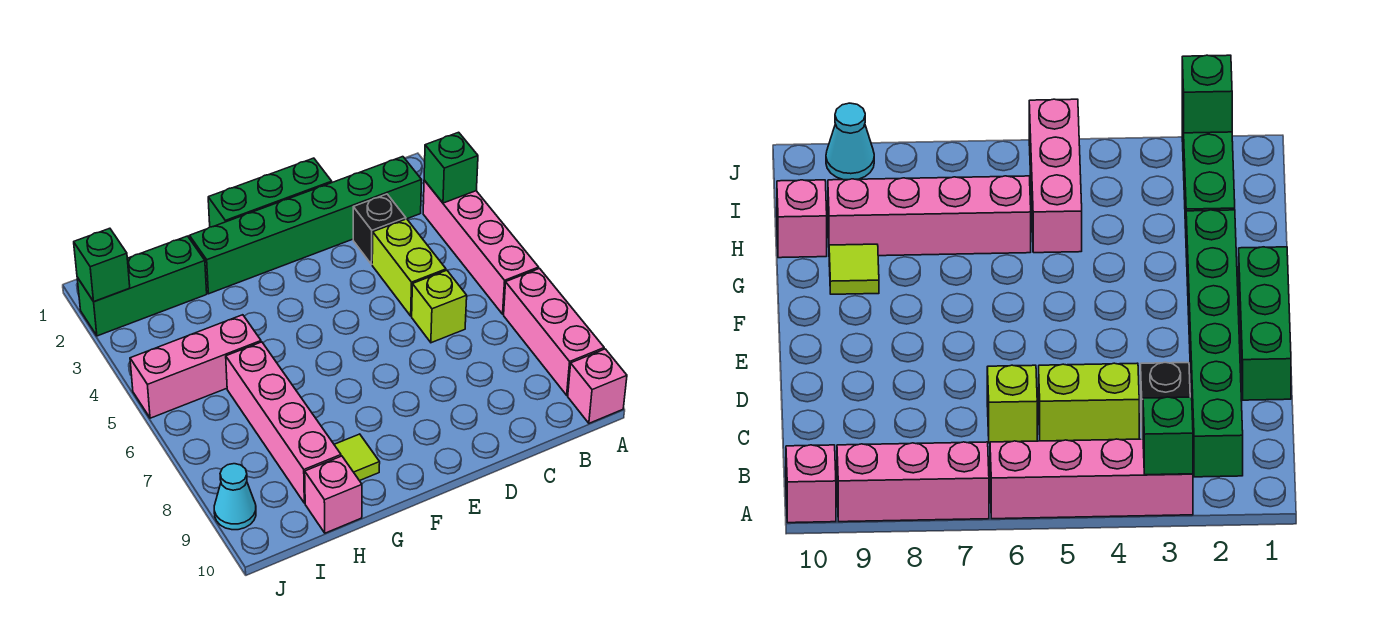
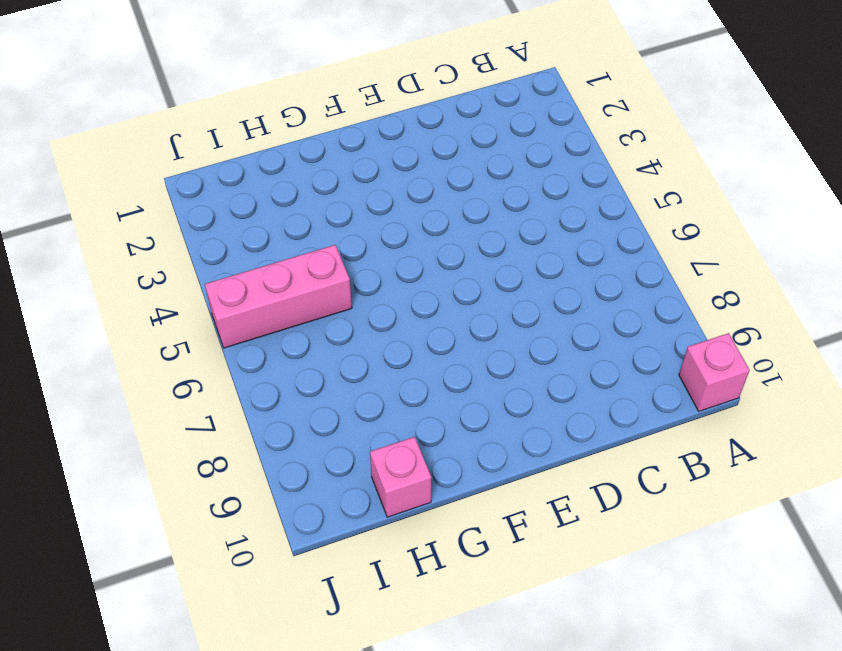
none -> pink 1x4 brick [423,180,539,314]
none -> pink 1x3 brick [504,269,604,395]
none -> green 1x6 brick [190,157,422,294]

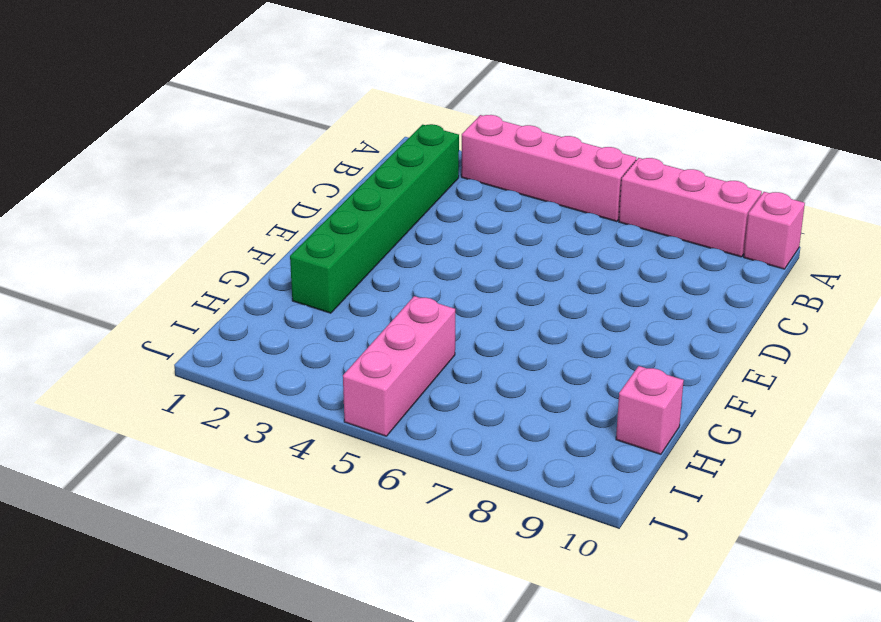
none -> black 1x1 brick [353,194,406,265]
none -> lime 1x2 brick [372,219,446,316]
none -> lime 1x1 brick [412,270,467,343]

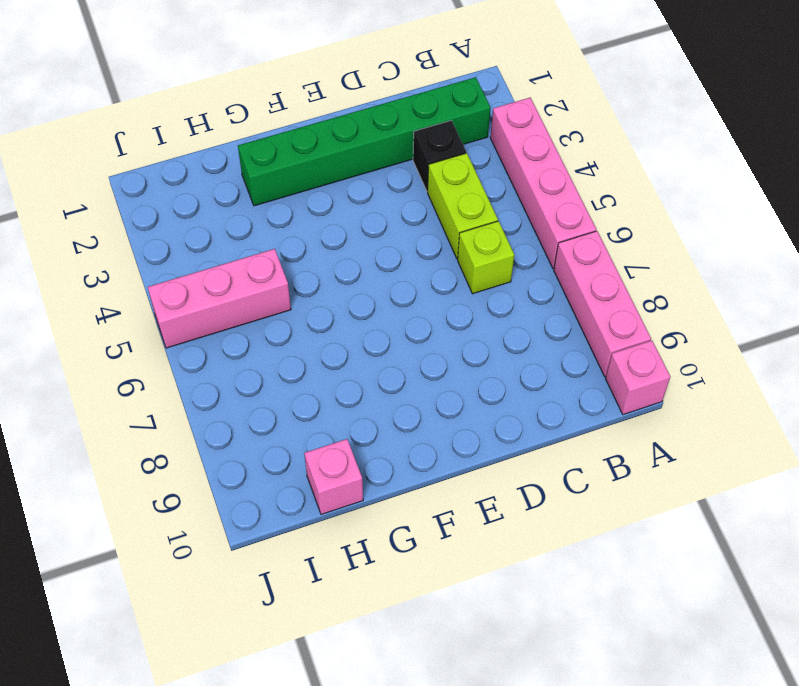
none -> green 1x3 brick [208,158,332,227]
none -> lime 1x1 tile [334,434,380,481]
none -> green 1x3 brick [77,236,207,336]

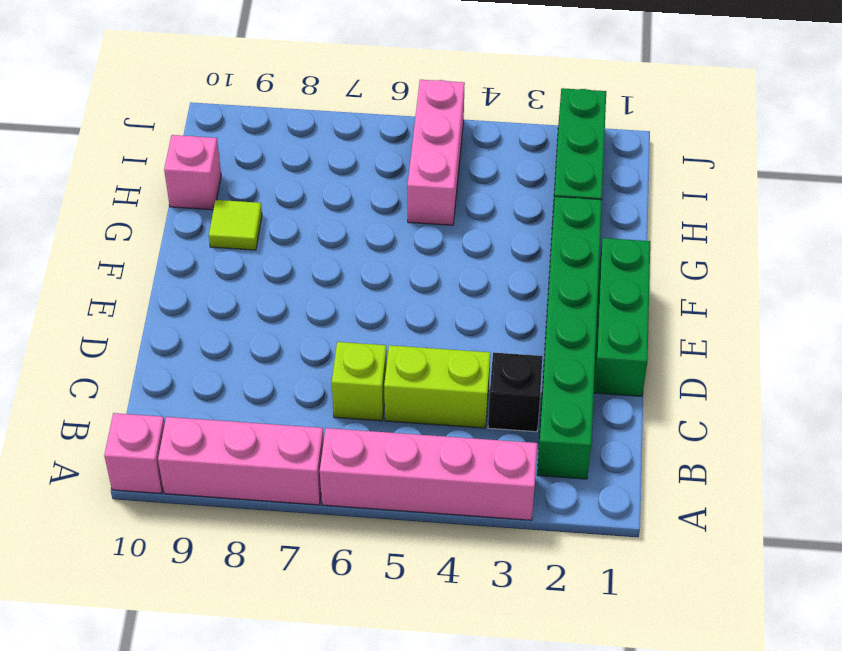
none -> pink 1x4 brick [226,342,341,503]
none -> cyan 1x1 cone [214,464,256,530]
none -> green 1x1 brick [424,132,478,203]

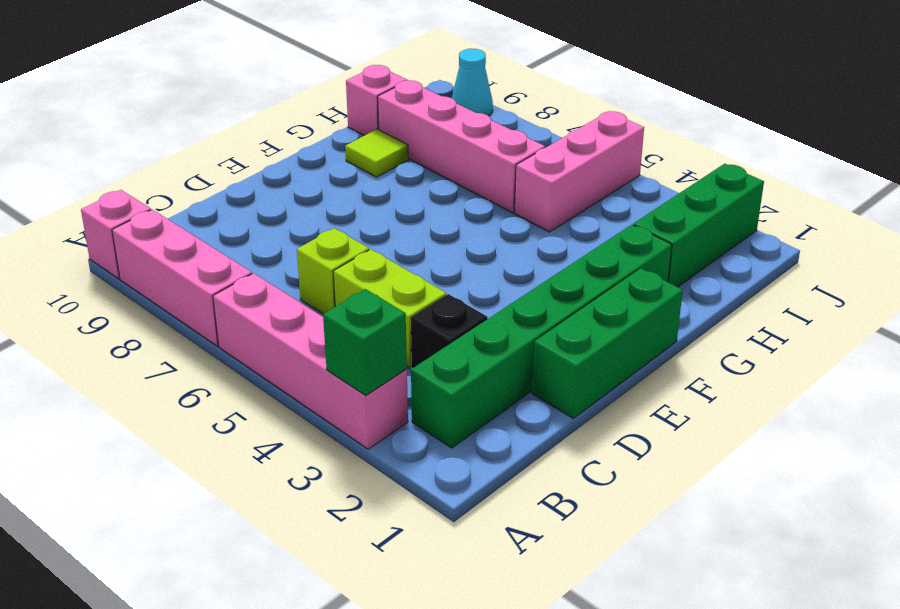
none -> green 1x1 brick [74,228,130,302]

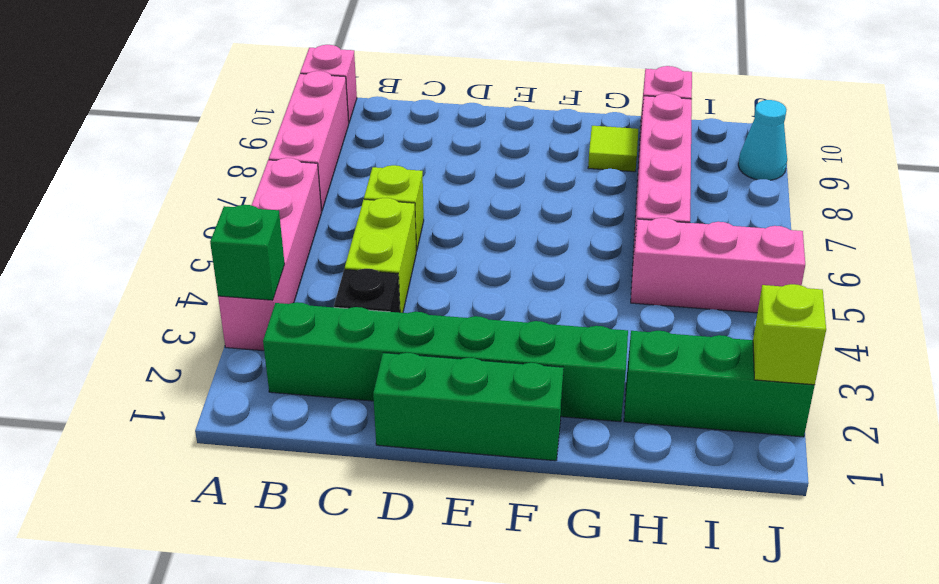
lime 1x1 brick [753,284,826,385] -> green 1x1 brick [74,228,130,302]

